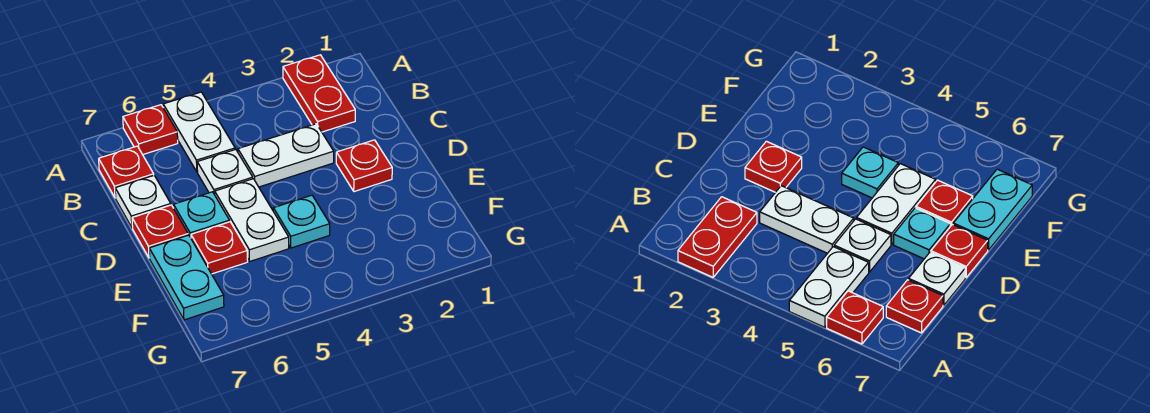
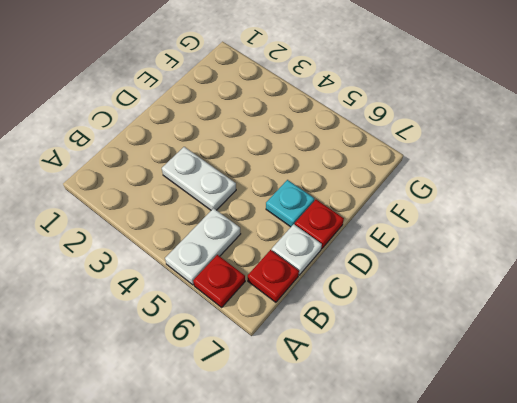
none -> red 1x2 plate [283,55,355,132]
none -> white 1x1 plate [197,149,253,195]
none -> red 1x1 plate [336,140,392,192]

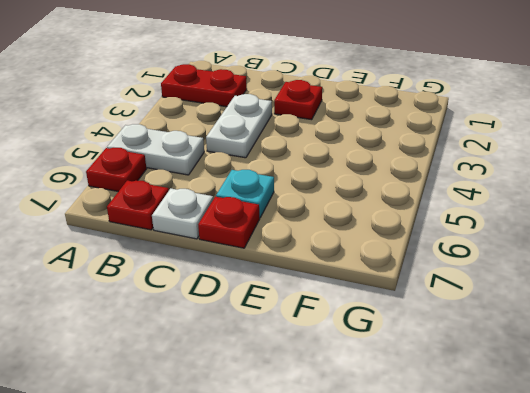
none -> white 1x1 plate [197,149,253,195]
none -> white 1x2 plate [215,179,289,261]
none -> cyan 1x1 plate [273,195,330,248]

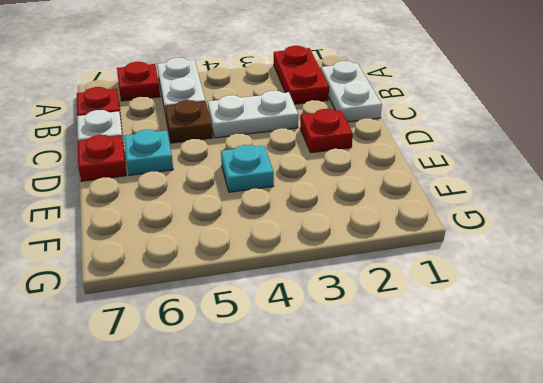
white 1x2 plate [321,61,382,122] -> white 1x2 plate moved to [215,179,289,261]
brown 1x1 plate [165,100,212,143] -> white 1x1 plate [197,149,253,195]
none -> red 1x1 plate [191,222,248,274]
none -> cyan 1x2 plate [149,235,224,320]

